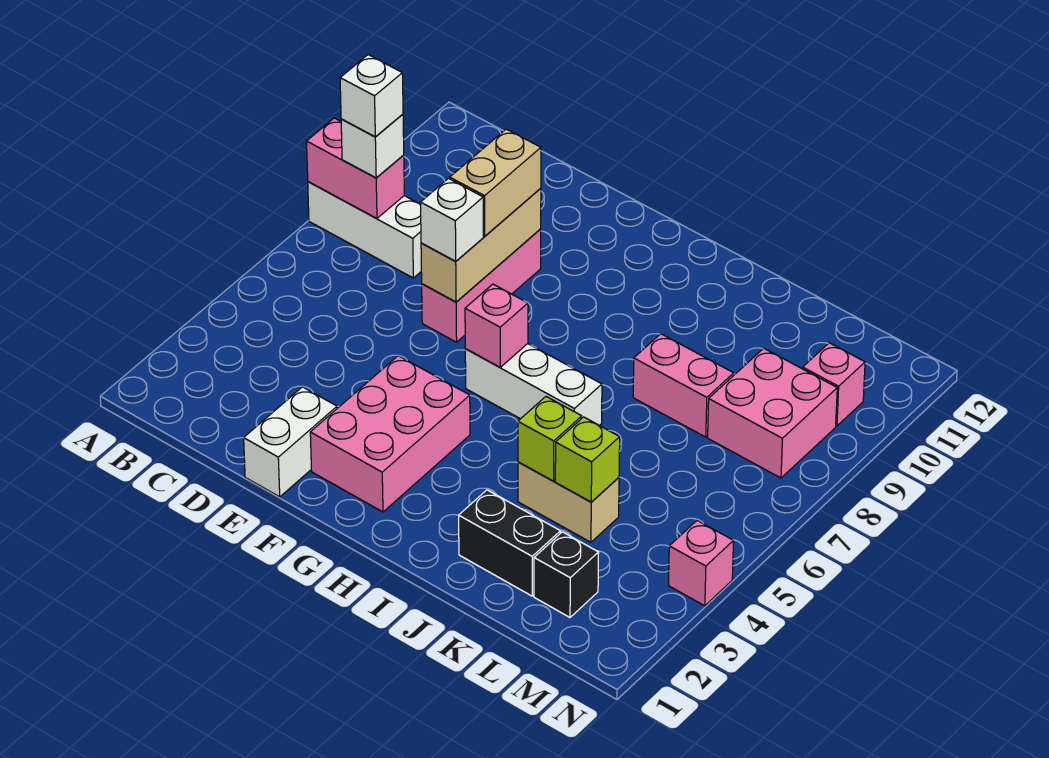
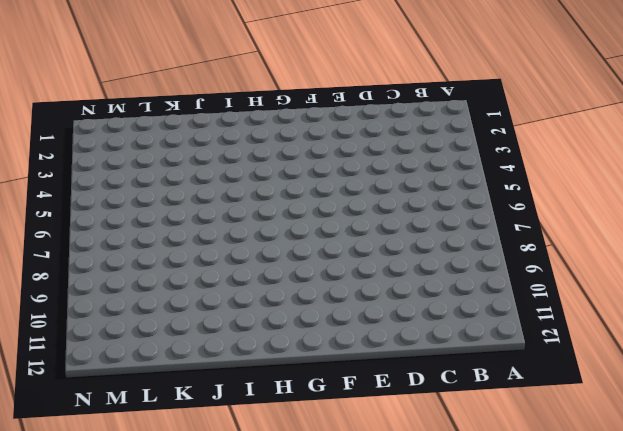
none -> white 1x3 brick [308,182,421,278]
none -> white 1x2 brick [244,387,337,497]
none -> pink 1x3 brick [422,229,541,342]

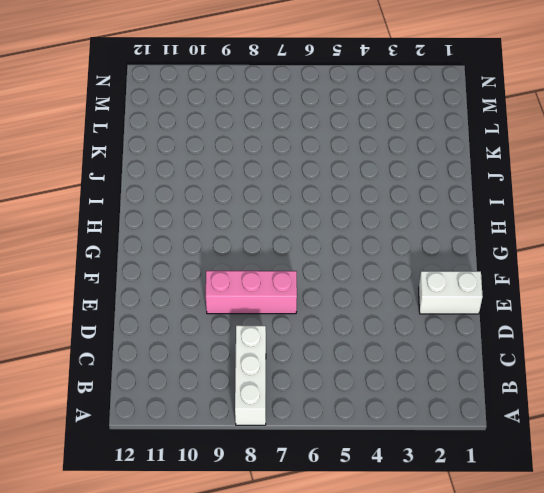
none -> pink 2x3 brick [310,356,470,512]
none -> white 1x3 brick [465,344,602,426]
none -> black 1x2 brick [459,490,560,596]

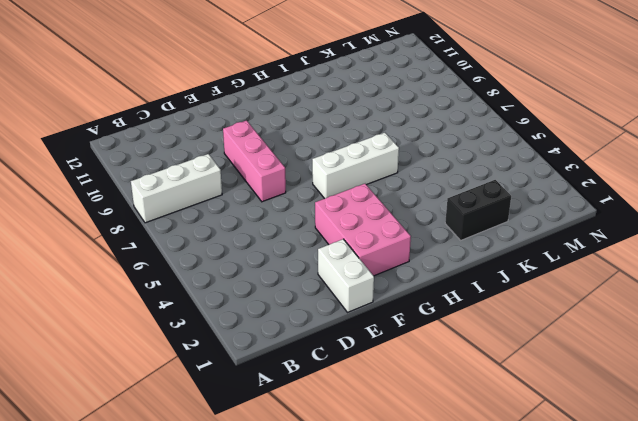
none -> tan 1x2 brick [518,462,619,542]
none -> pink 1x2 brick [633,334,734,437]
none -> black 1x1 brick [534,532,599,617]

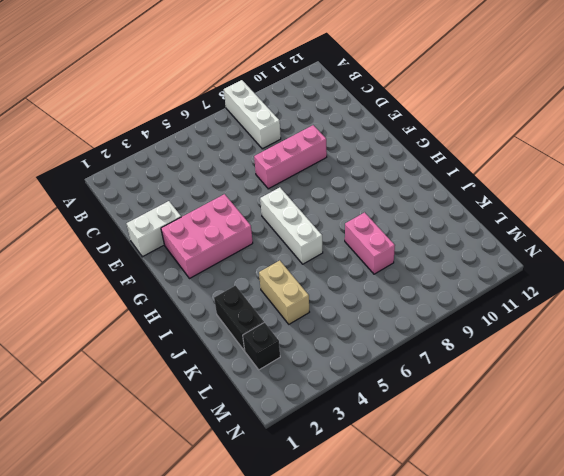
none -> pink 2x2 brick [708,348,837,478]
none -> pink 1x1 brick [803,343,865,426]
none -> pink 1x1 brick [669,521,733,606]

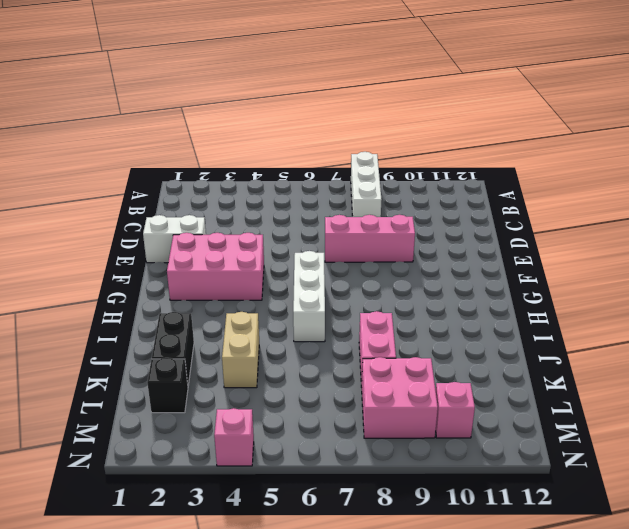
none -> pink 1x2 brick [307,118,404,219]
none -> tan 1x3 brick [421,188,541,302]
none -> pink 1x1 brick [465,284,528,367]

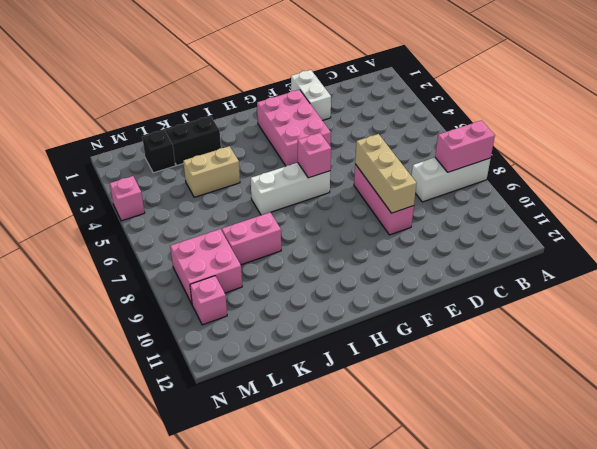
none -> lime 1x1 brick [518,397,582,481]
none -> lime 1x1 brick [555,417,620,502]
none -> white 1x1 brick [341,114,404,178]

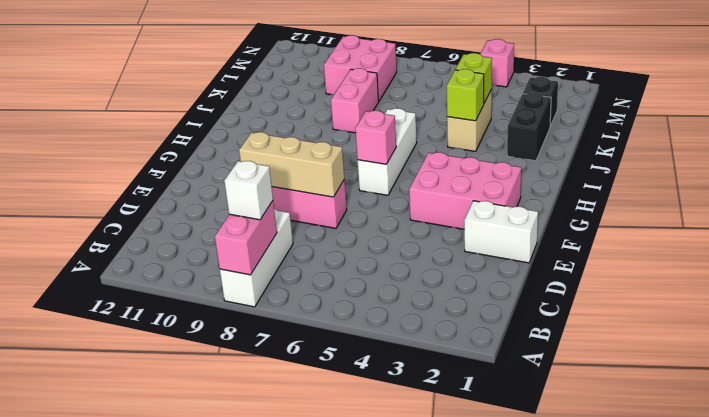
none -> pink 1x1 brick [803,343,865,426]
none -> white 1x1 brick [421,178,483,261]
none -> tan 1x2 brick [450,129,541,236]

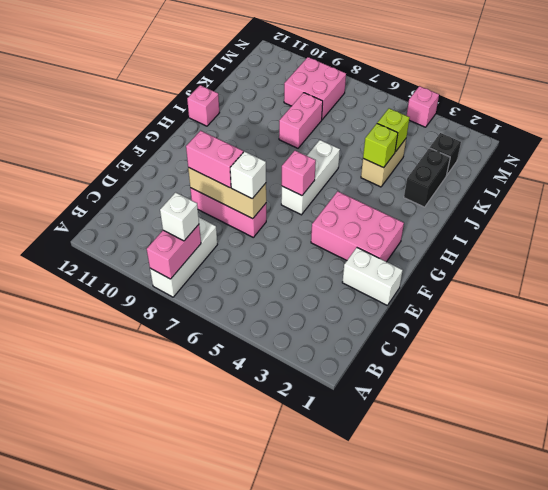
pink 1x2 brick [186,131,243,188] -> tan 1x2 brick [450,129,541,236]
pink 1x1 brick [187,85,219,126] -> pink 1x1 brick moved to [803,343,865,426]
none -> white 1x1 brick [340,55,403,137]

